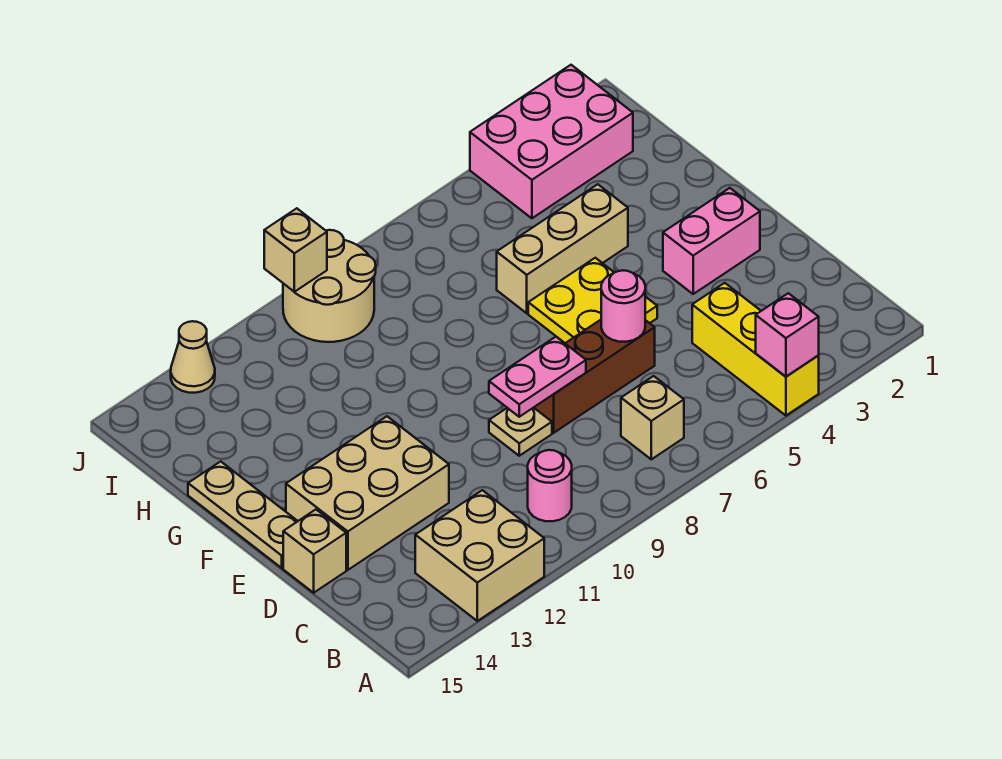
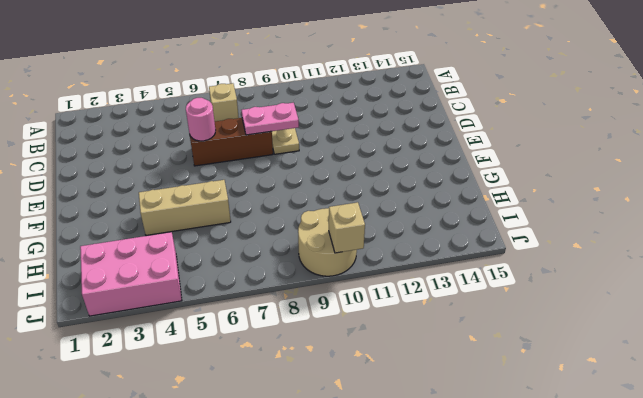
none -> yellow 1x3 brick [692,283,819,415]
none -> tan 2x2 brick [415,490,544,621]
none -> pink 1x1 round brick [528,450,572,521]

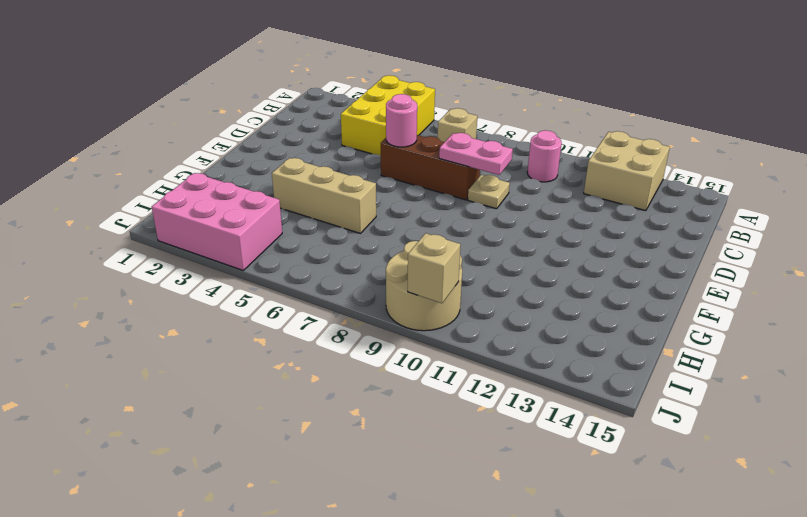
yellow 2x3 brick [341,75,435,156] -> yellow 1x3 brick [692,283,819,415]
none -> tan 2x3 brick [286,416,449,570]
none -> tan 1x1 brick [283,510,346,593]
none -> pink 1x2 brick [663,188,760,294]

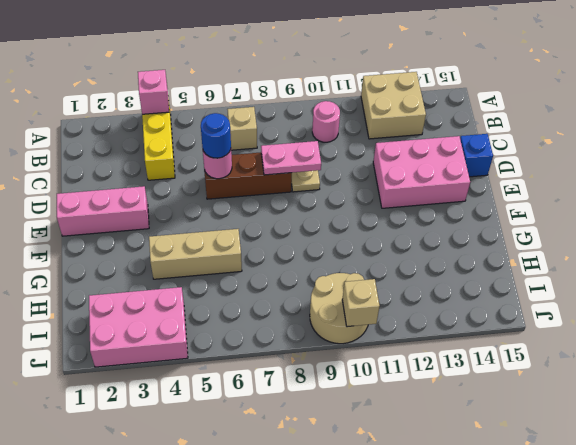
blue 1x1 round brick [201,113,231,158] -> none
pink 2x3 brick [373,136,470,208] -> tan 2x3 brick [286,416,449,570]
blue 1x1 brick [460,134,493,177] -> tan 1x1 brick [283,510,346,593]
pink 1x3 brick [57,186,149,236] -> pink 1x2 brick [663,188,760,294]
none -> yellow 2x2 plate [528,258,657,343]
none -> tan 1x3 plate [188,461,298,568]
none -> tan 1x1 cone [171,321,215,393]

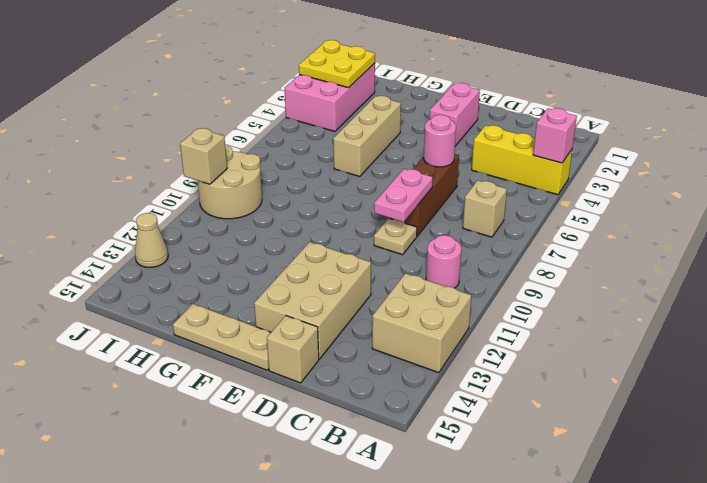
yellow 2x2 plate [299,40,375,88] -> yellow 2x2 plate moved to [528,258,657,343]

